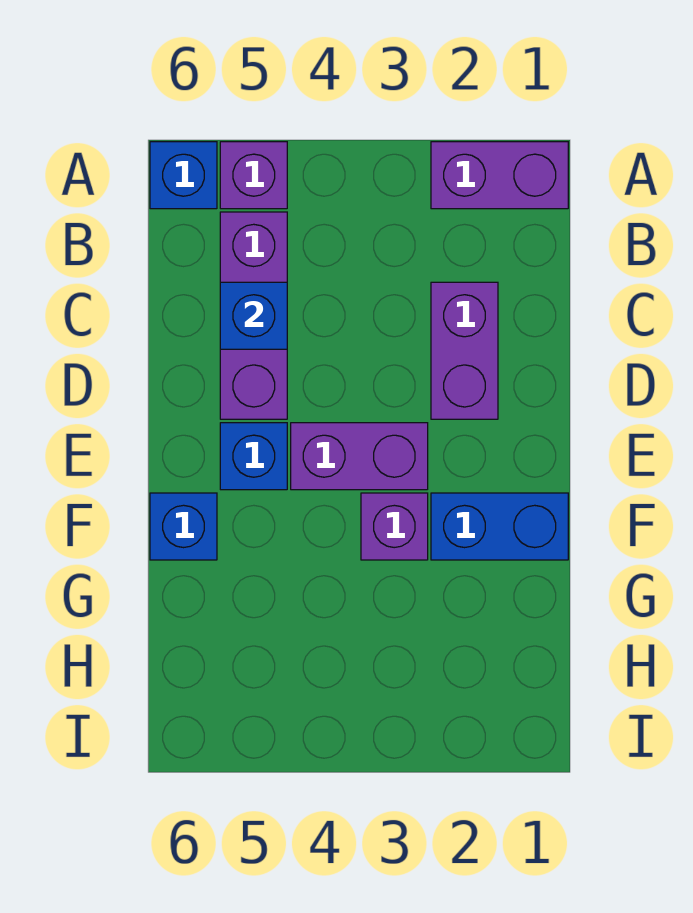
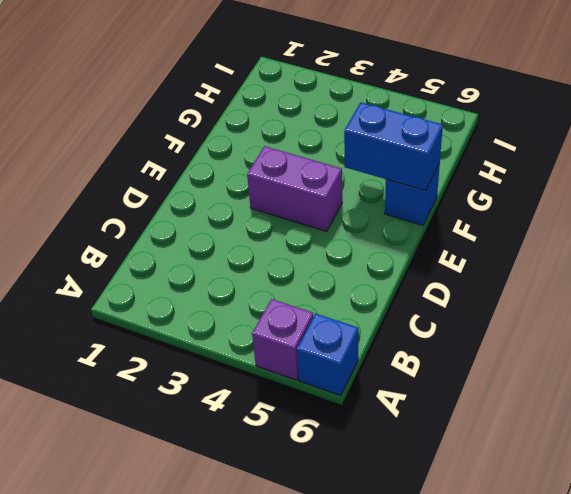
blue 1x2 brick [344,102,443,190] -> blue 1x2 brick moved to [431,493,568,560]
none -> purple 1x2 brick [431,142,568,209]
none -> purple 1x3 brick [220,212,287,419]

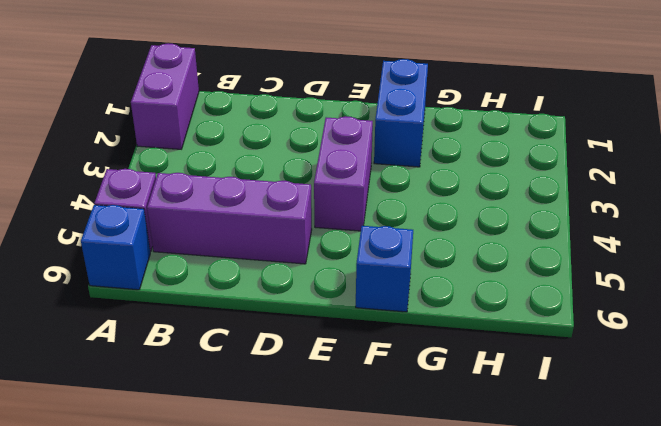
none -> purple 1x2 brick [431,282,498,419]
none -> blue 1x1 brick [220,423,287,490]

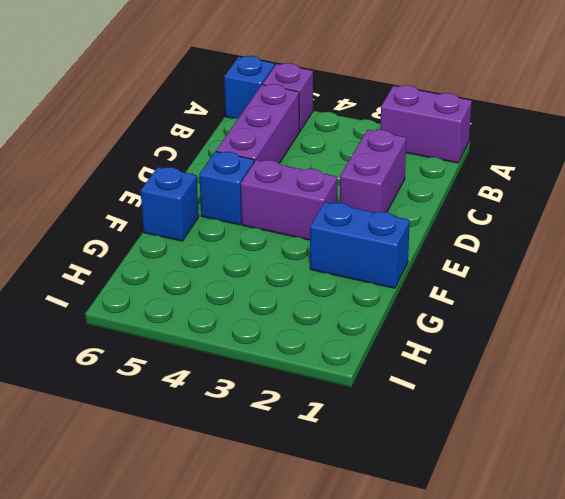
none -> purple 1x1 brick [361,493,428,560]
none -> blue 1x1 brick [220,282,287,349]

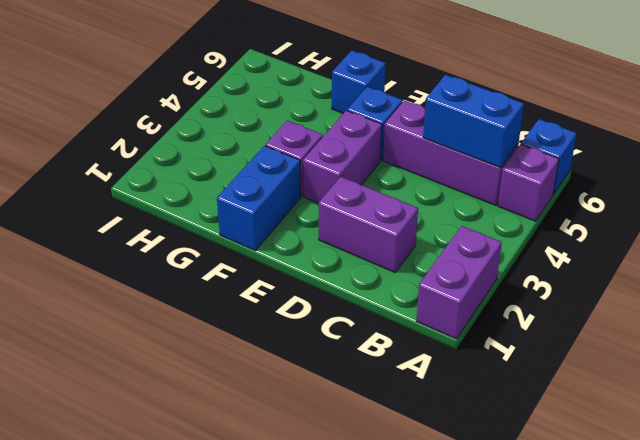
blue 1x2 brick [423,75,524,168] -> blue 1x1 brick [220,282,287,349]

